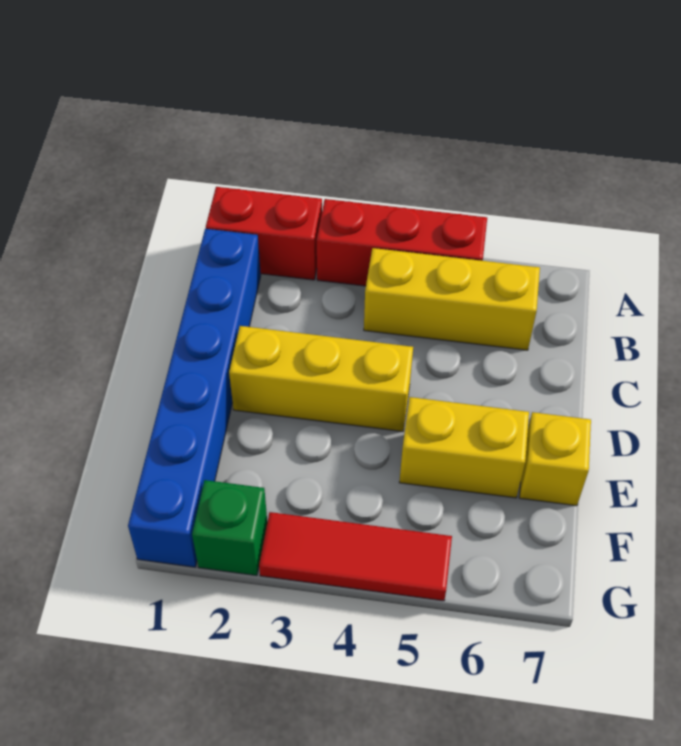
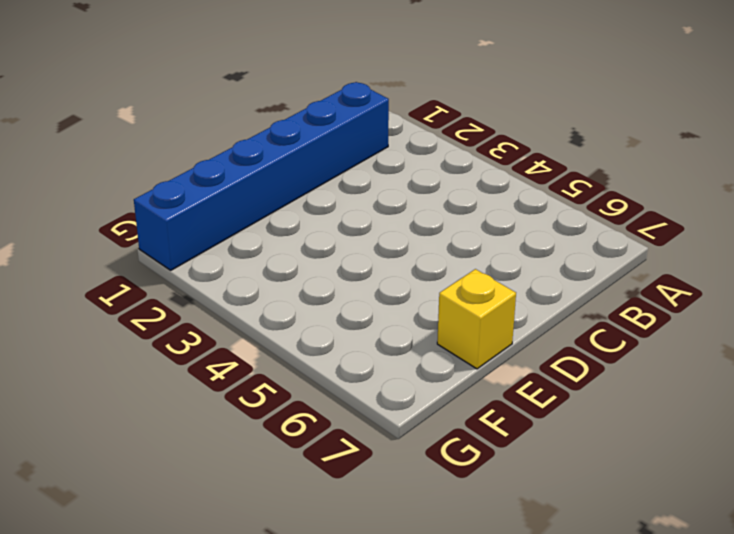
none -> red 1x2 brick [206,187,322,280]
none -> red 1x3 brick [317,199,487,286]

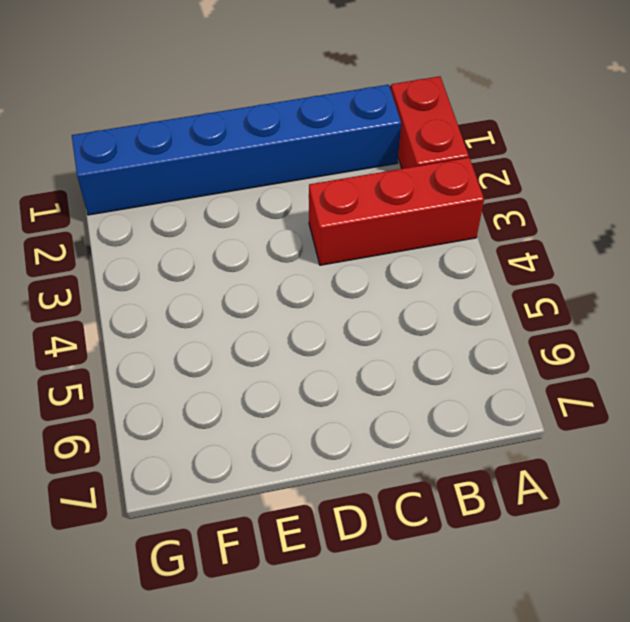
red 1x3 brick [309,158,484,265] -> red 1x3 brick turned to [317,199,487,286]
none -> yellow 1x3 brick [364,248,540,350]
none -> yellow 1x3 brick [229,326,413,432]

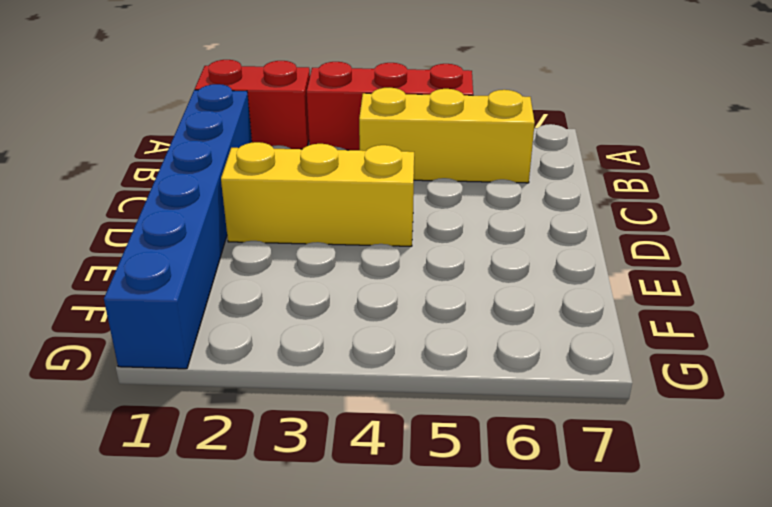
none -> yellow 1x2 brick [399,397,529,498]
none -> yellow 1x1 brick [519,412,591,506]

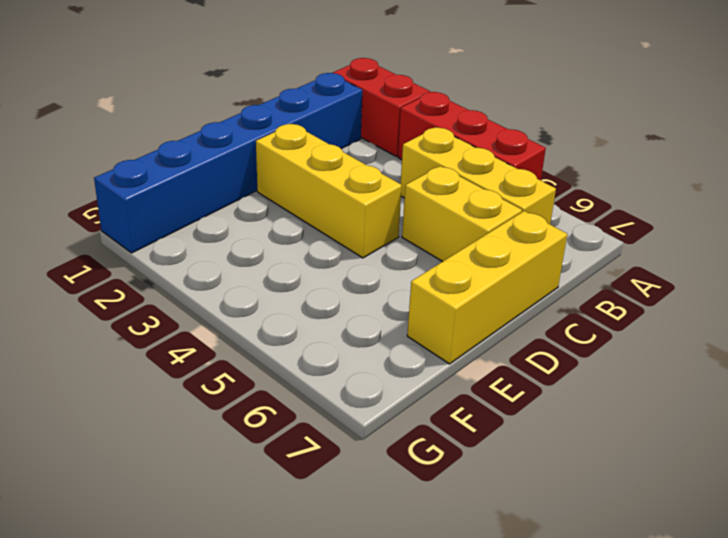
yellow 1x2 brick [402,166,522,262] -> yellow 1x2 brick moved to [399,397,529,498]
yellow 1x3 brick [407,211,567,364] -> yellow 1x1 brick [519,412,591,506]
none -> green 1x1 brick [192,480,267,576]
none -> red 1x3 tile [259,512,452,601]

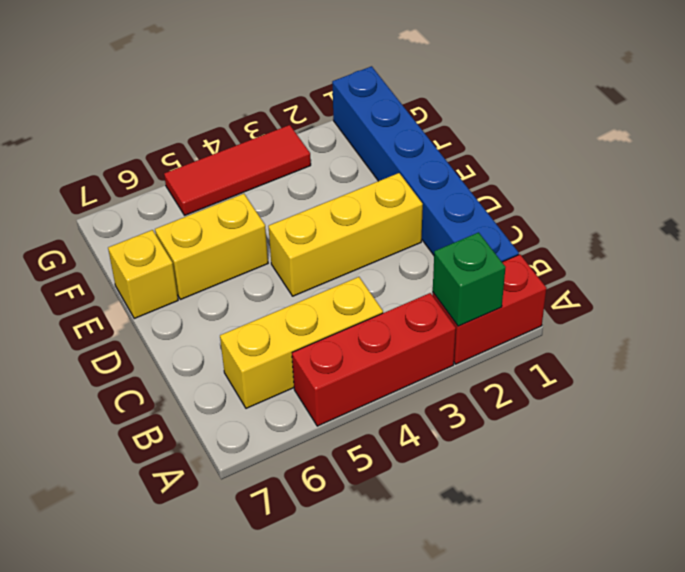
green 1x1 brick [433,232,506,326] -> green 1x1 brick moved to [192,480,267,576]

